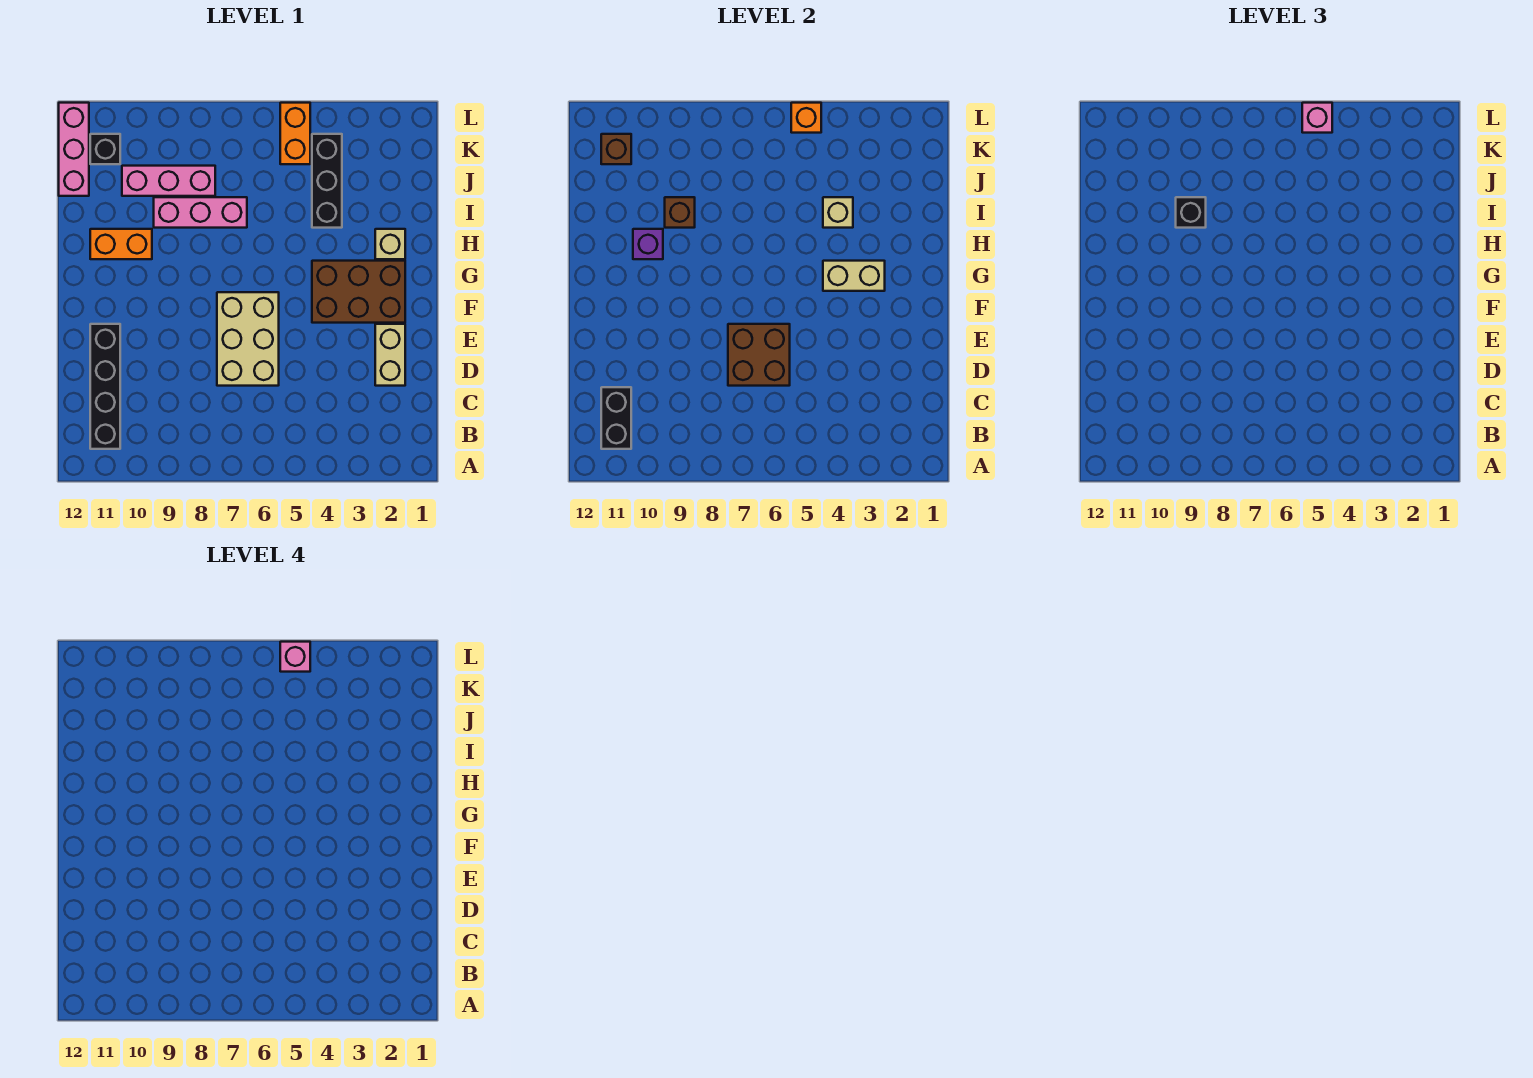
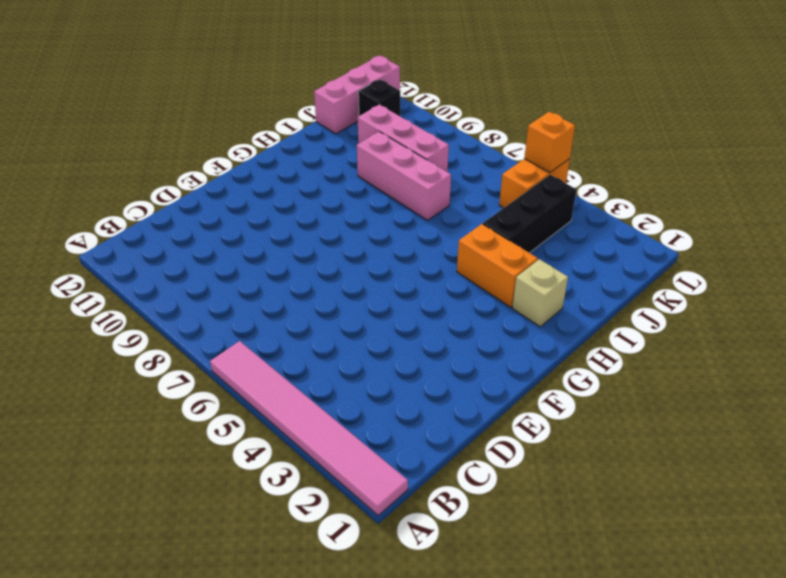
pink 1x6 tile [210,341,408,515] -> none
orange 1x2 brick [457,224,538,307] -> orange 1x2 brick moved to [90,229,152,259]
none -> black 1x4 brick [90,324,120,449]
none -> tan 1x2 brick [375,324,405,386]
none -> tan 2x3 brick [217,292,279,386]

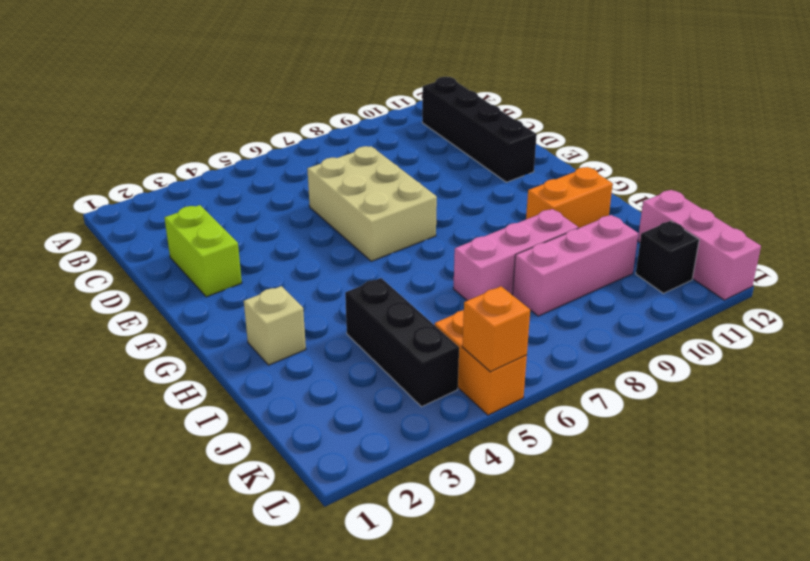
lime 1x2 brick [164,205,242,297] -> tan 1x2 brick [375,324,405,386]
none -> brown 2x3 brick [312,261,405,323]
none -> black 1x2 brick [601,387,631,449]
none -> brown 2x2 brick [728,324,790,386]

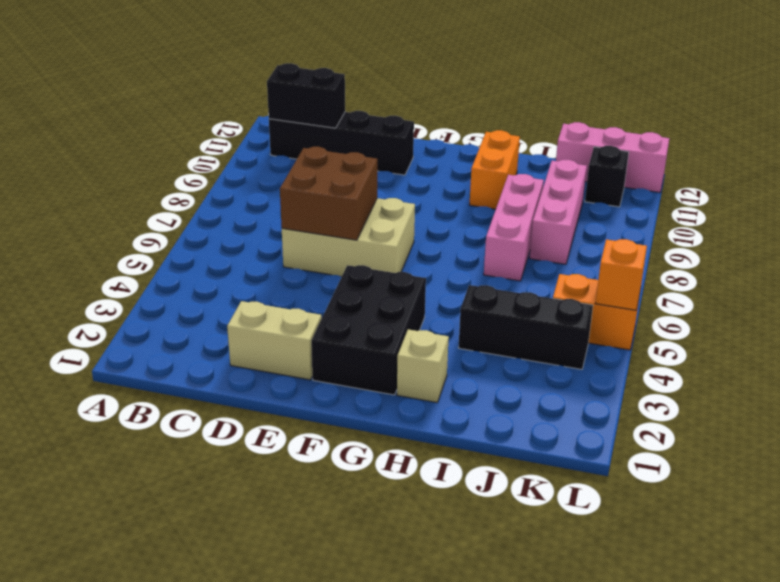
black 2x3 brick [311,265,426,395] -> brown 2x3 brick [312,261,405,323]
none -> tan 1x2 brick [823,261,885,291]
none -> purple 1x1 brick [633,229,663,259]
none -> tan 1x1 brick [823,197,853,228]

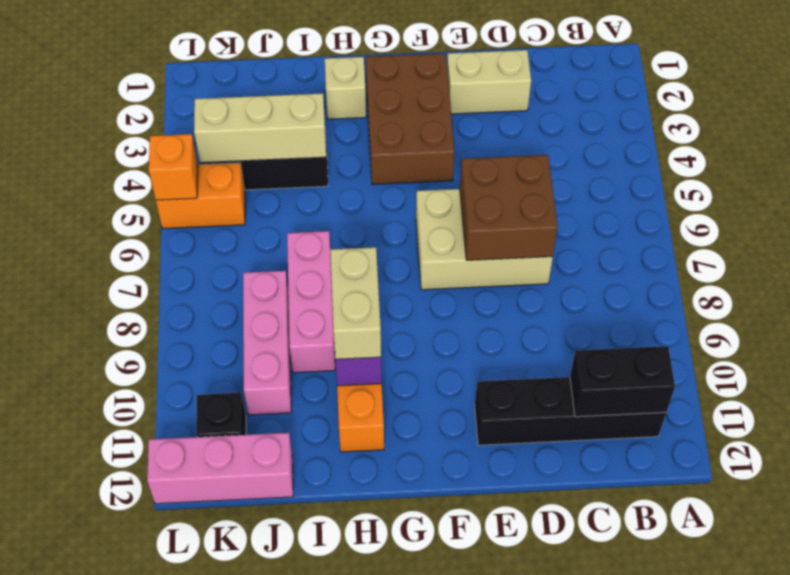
tan 1x2 brick [330,247,381,359] -> tan 1x2 brick moved to [823,261,885,291]
tan 1x3 brick [194,93,326,163] -> tan 1x1 brick [823,197,853,228]
none -> brown 1x1 brick [665,197,695,228]
none -> brown 1x1 brick [601,134,631,164]
none -> black 1x1 brick [1176,197,1206,228]

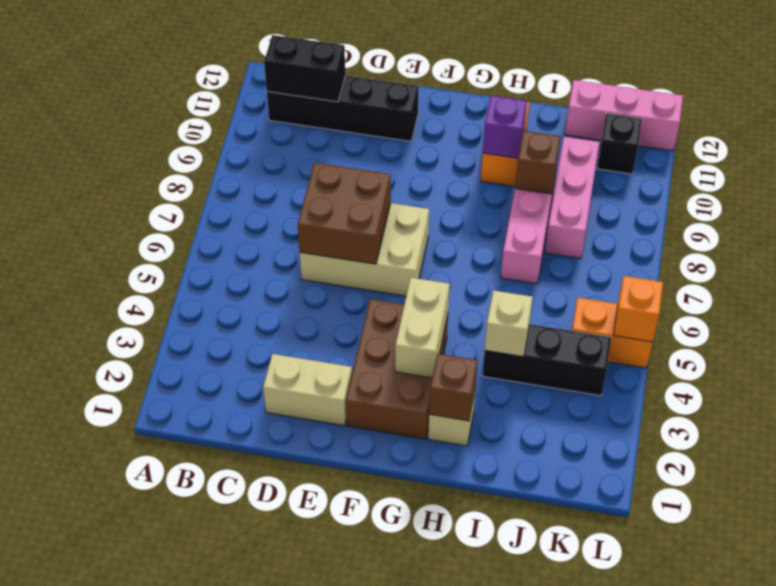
brown 1x1 brick [429,354,478,421] -> brown 1x1 brick moved to [601,134,631,164]
none -> black 1x1 brick [1176,197,1206,228]
none -> pink 1x1 brick [1302,103,1332,133]
none -> pink 1x1 brick [280,642,310,672]

